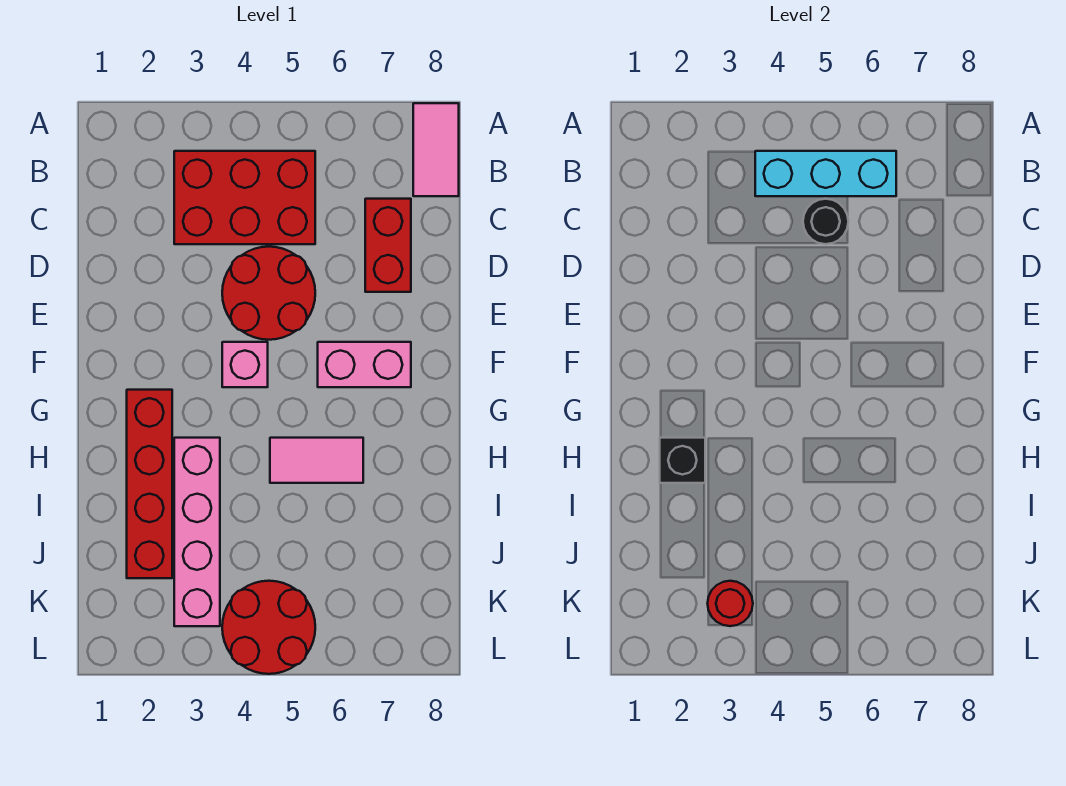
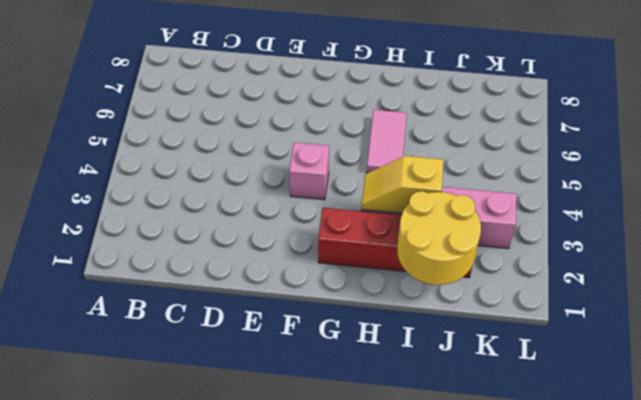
yellow 1x2 slope [361,156,444,213] -> none
yellow 2x2 round brick [397,191,481,285] -> none
none -> pink 1x2 tile [413,103,459,196]
none -> red 2x3 brick [174,151,315,244]
none -> red 1x2 brick [365,199,411,292]

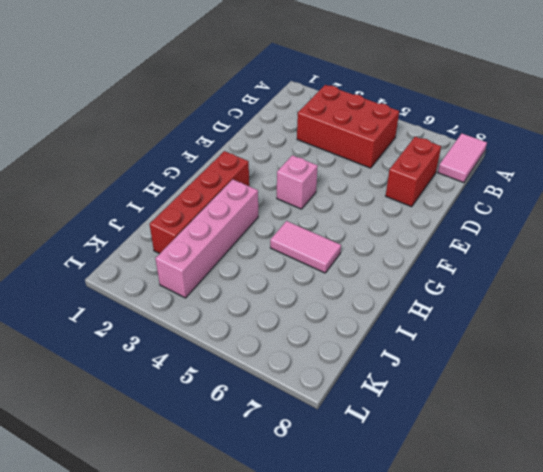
none -> red 2x2 round brick [222,247,315,340]
none -> pink 1x2 brick [318,342,411,387]
none -> red 2x2 round brick [222,581,315,674]

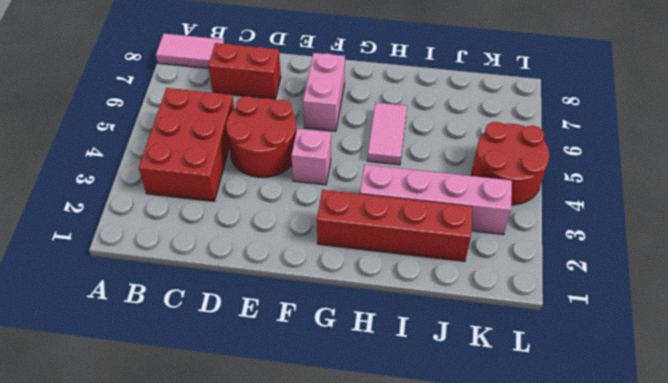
none -> cyan 1x3 brick [755,151,896,196]
none -> black 1x1 round brick [803,199,848,244]
none -> black 1x1 brick [660,438,705,483]

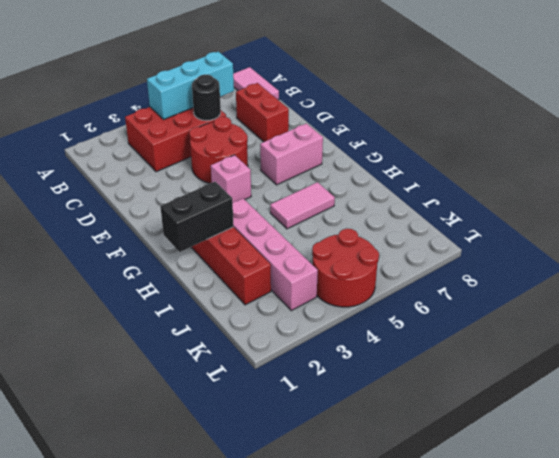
black 1x2 brick [160,182,234,252] -> black 1x1 brick [660,438,705,483]
none -> red 1x1 round brick [708,581,753,626]

